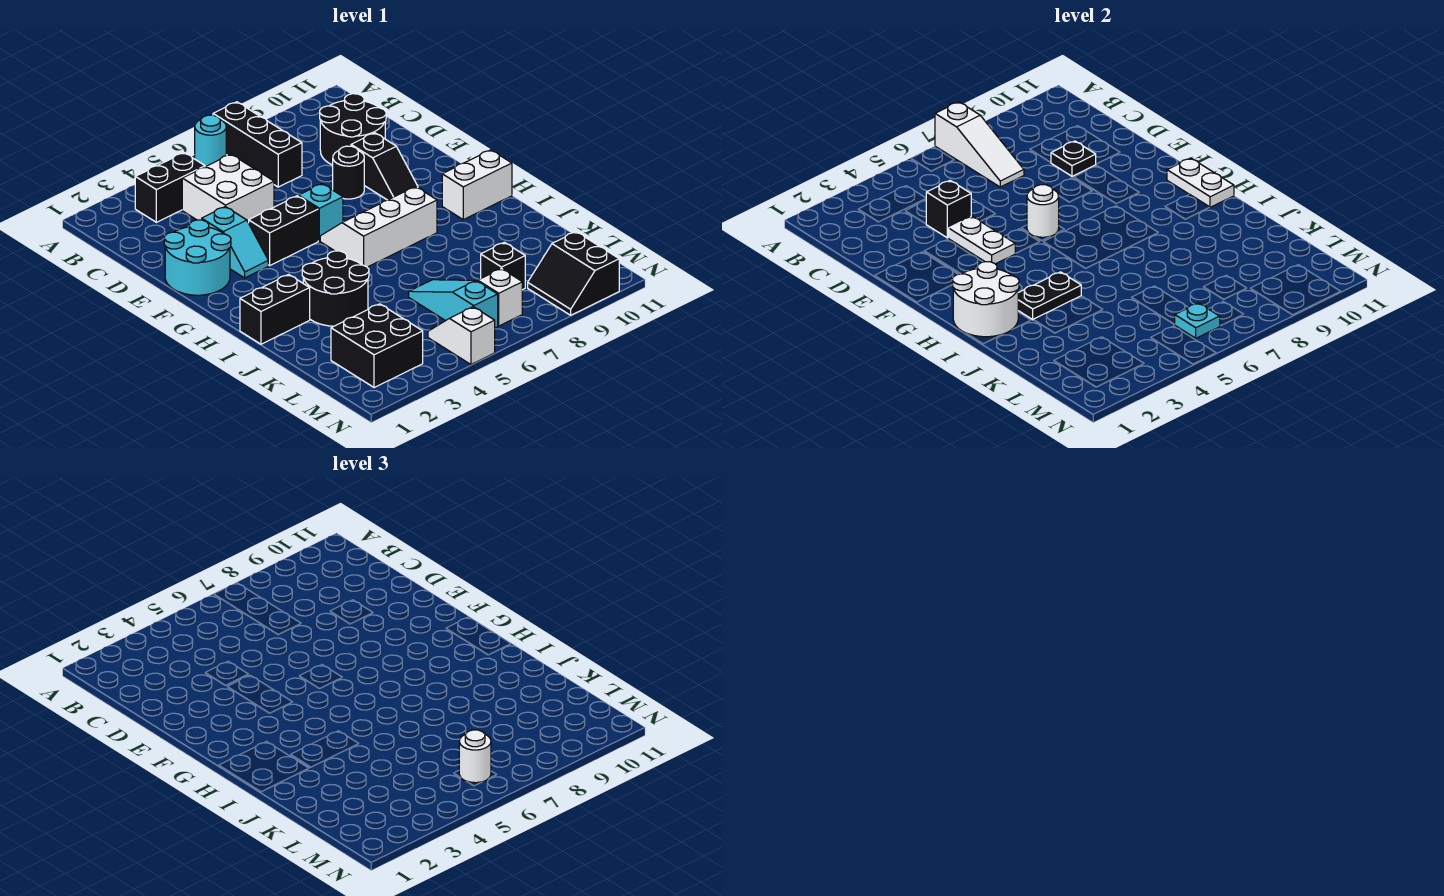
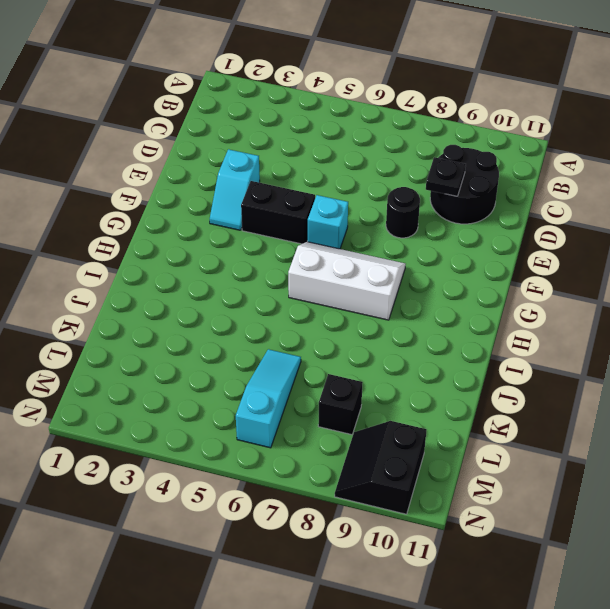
none -> cyan 1x1 round brick [195,115,226,167]
none -> black 1x3 brick [213,102,302,187]
none -> black 1x2 brick [135,153,205,222]
none -> white 2x2 brick [182,154,274,223]

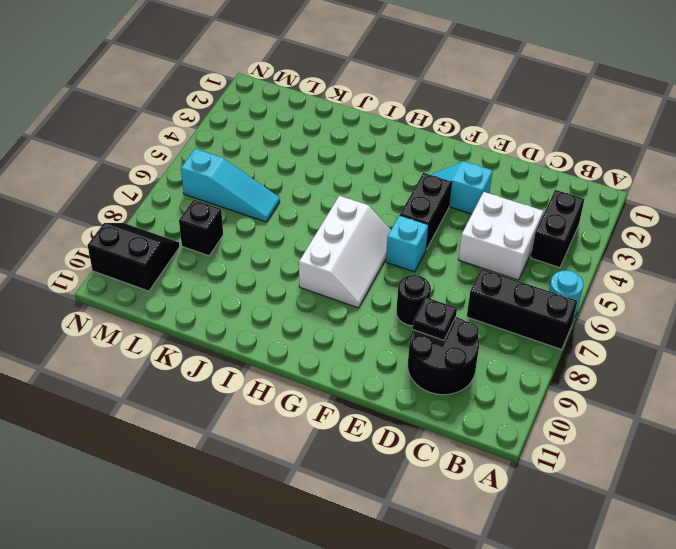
none -> cyan 2x2 round brick [164,220,231,295]
none -> black 1x2 slope [351,133,418,200]
none -> white 1x2 brick [442,150,512,220]
none -> black 1x2 brick [240,275,310,344]

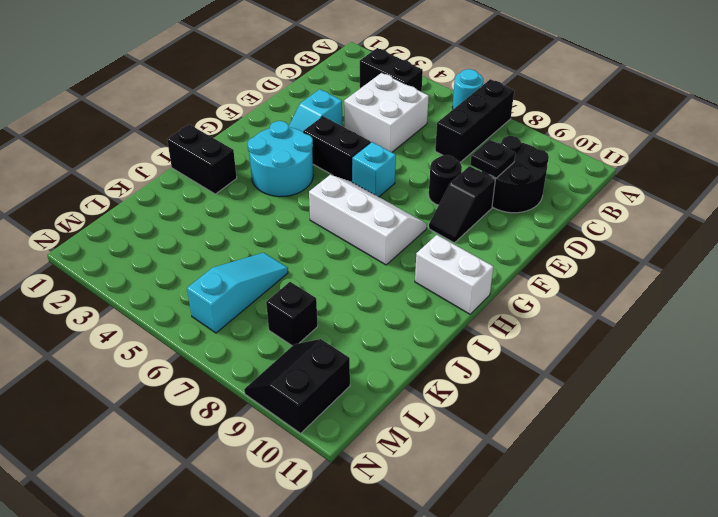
cyan 2x2 round brick [248,121,313,197] -> cyan 2x2 round brick moved to [164,220,231,295]
none -> black 2x2 round brick [302,251,369,326]
none -> black 2x2 brick [331,304,423,388]
none -> white 1x2 slope [428,307,495,364]
none -> white 1x1 brick [478,268,522,326]

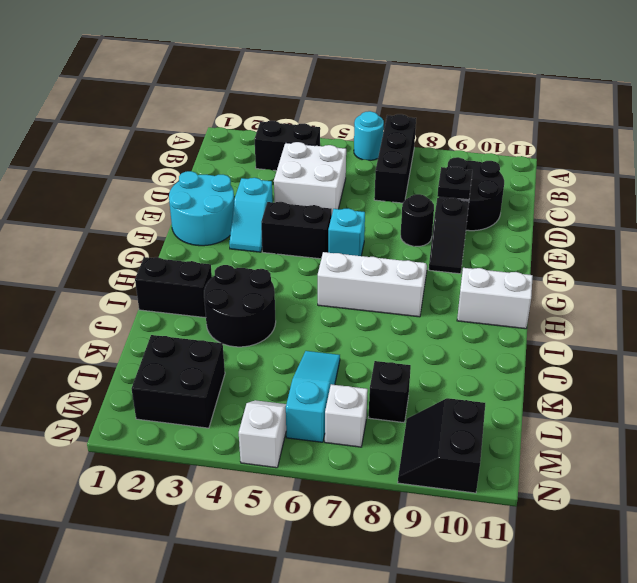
none -> white 1x3 slope [935,102,1024,187]
none -> black 1x1 brick [926,180,971,238]
none -> white 1x2 plate [949,216,1015,264]
none -> white 1x1 round brick [1027,185,1059,237]

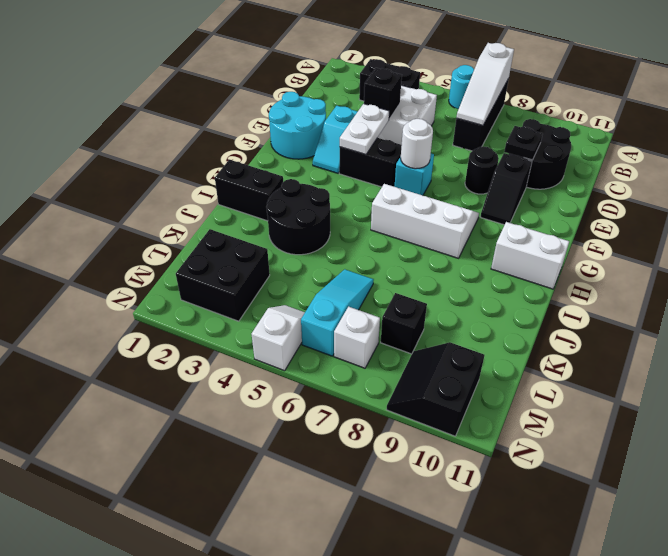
none -> white 1x2 plate [1167,158,1234,207]
none -> white 2x2 round brick [952,262,1019,337]
none -> black 1x2 plate [1018,272,1081,320]
none -> cyan 1x1 plate [1174,303,1220,338]

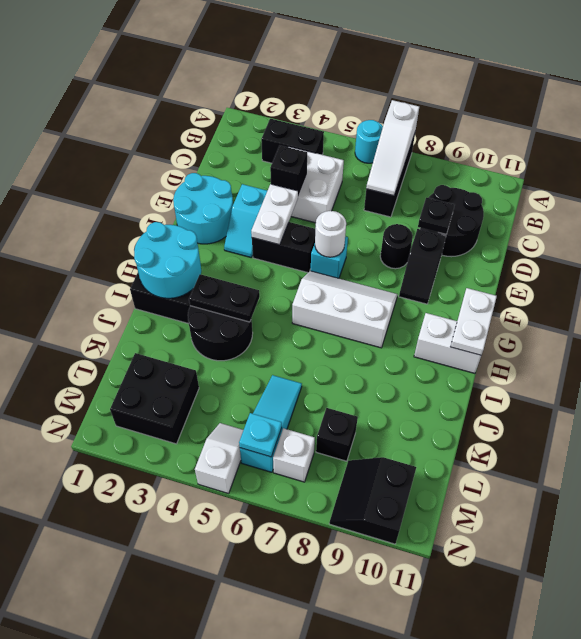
cyan 2x2 round brick [134,222,201,298] -> white 2x2 round brick [952,262,1019,337]
none -> white 1x1 round brick [459,730,491,783]

